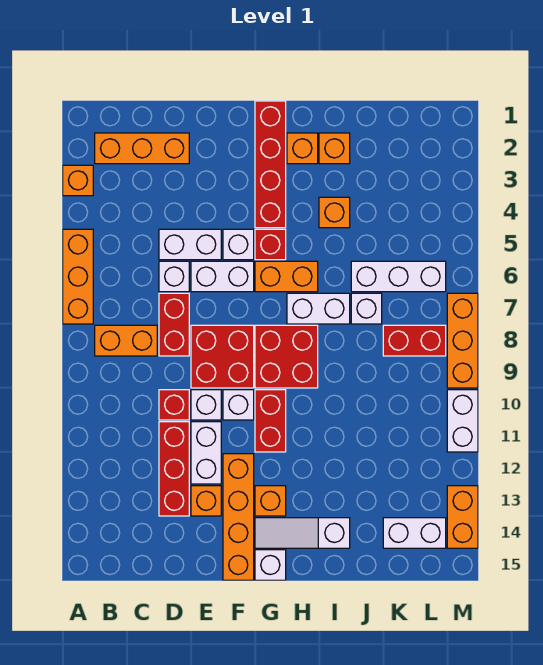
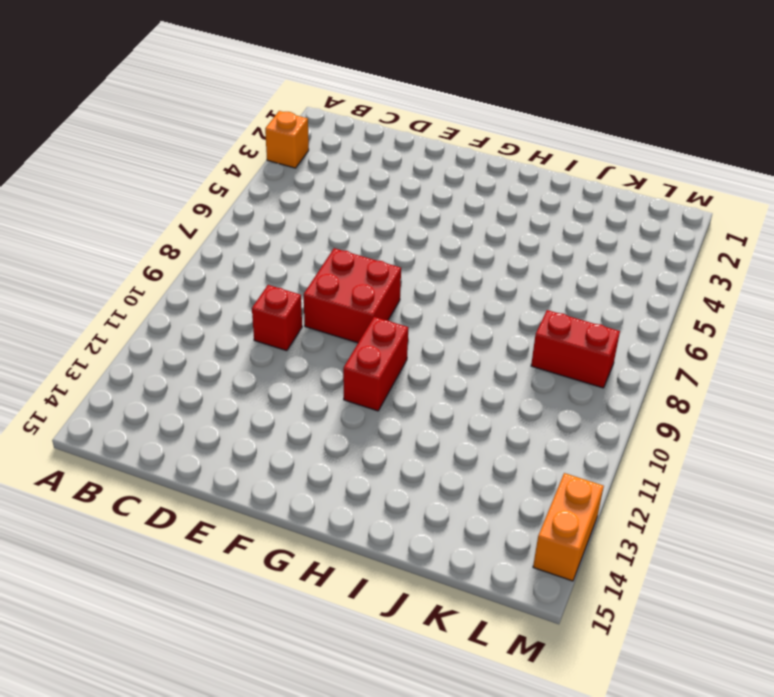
none -> orange 1x3 brick [63,229,93,324]
none -> orange 1x3 brick [95,133,189,164]
none -> orange 1x2 brick [95,325,157,356]
none -> white 1x2 brick [159,229,221,260]

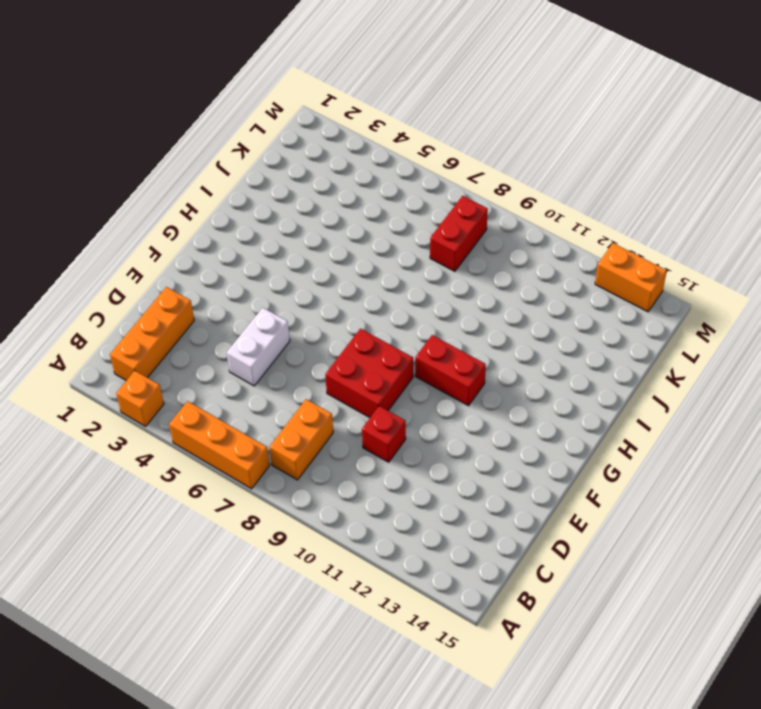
none -> white 1x1 brick [159,261,189,292]
none -> red 1x2 brick [159,293,189,356]
none -> red 1x3 brick [159,422,189,516]
none -> white 1x2 brick [191,261,254,292]

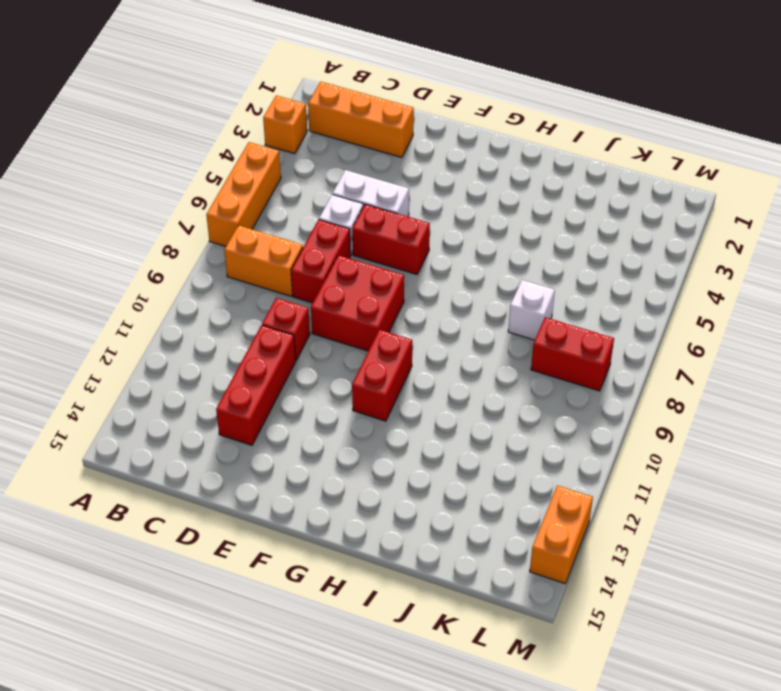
red 1x2 brick [352,204,430,274] -> white 1x2 brick [191,261,254,292]
none -> white 1x1 brick [191,390,221,420]
none -> white 1x2 brick [191,422,221,484]
none -> orange 1x1 brick [191,486,221,516]
none -> white 1x1 brick [223,229,254,260]

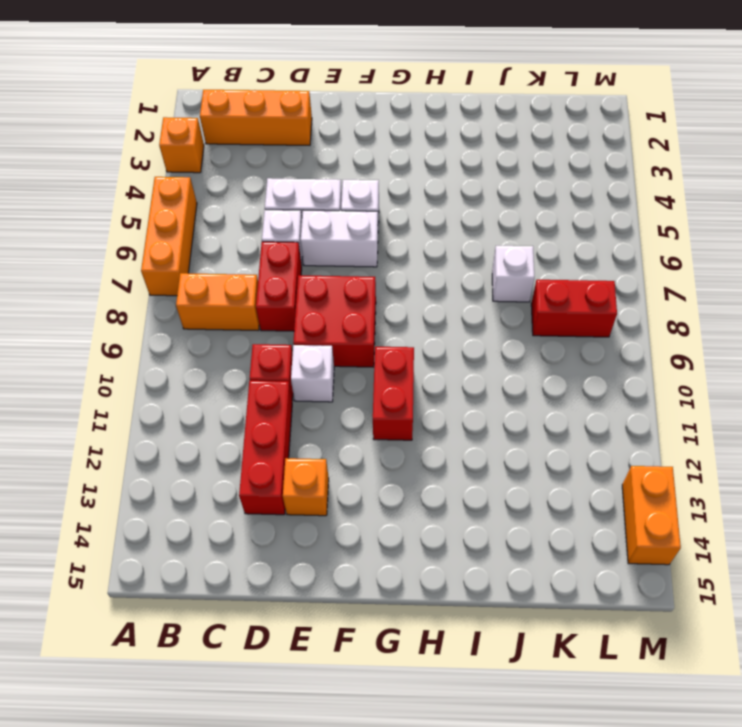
none -> white 1x2 brick [191,422,221,484]
none -> white 1x1 brick [223,390,254,420]
none -> orange 1x4 brick [223,454,254,580]
none -> red 1x4 brick [255,101,286,228]

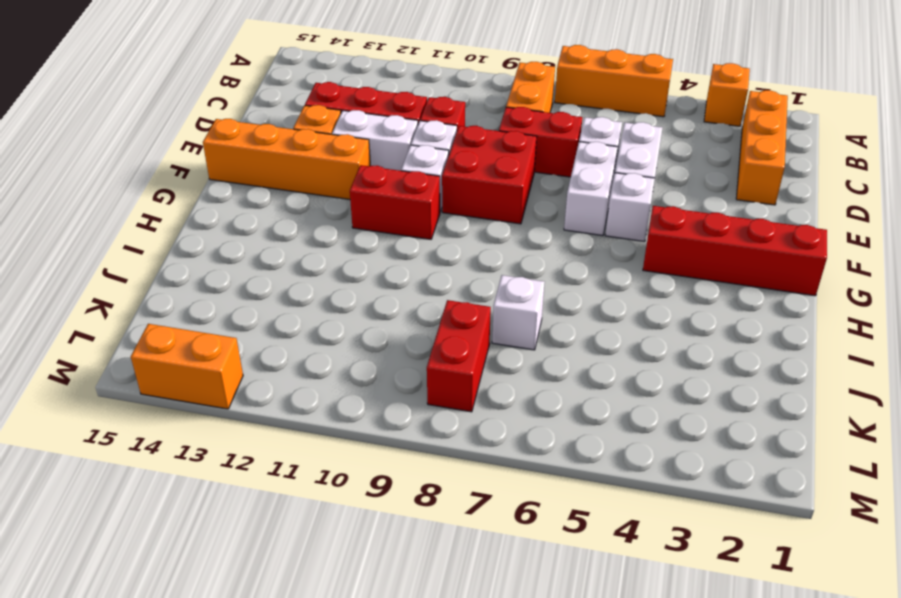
none -> red 1x1 brick [255,229,286,260]
none -> orange 1x2 brick [255,261,318,292]
none -> red 2x2 brick [255,325,318,388]
none -> orange 1x1 brick [255,486,286,516]

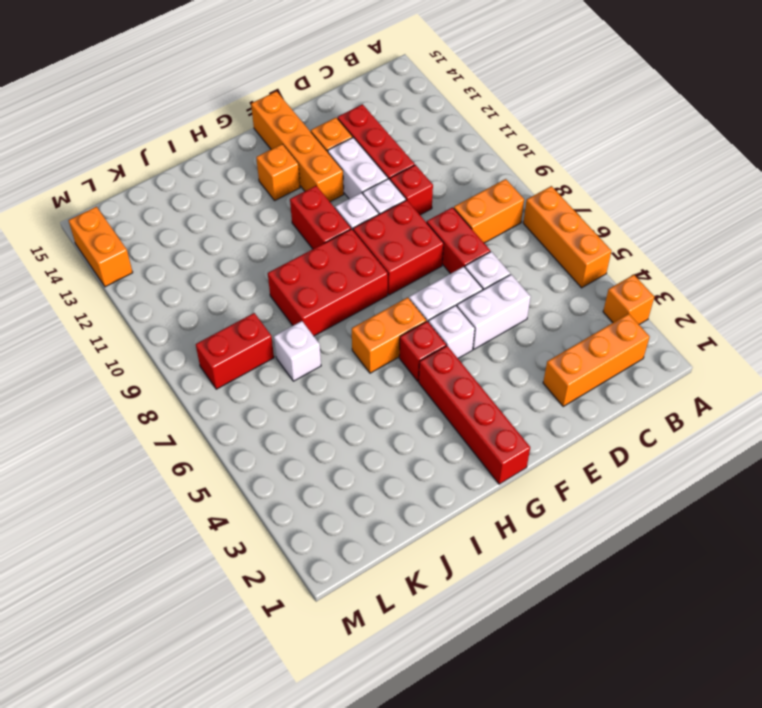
red 2x3 brick [268,229,388,336] -> red 2x2 brick [255,325,318,388]
none -> white 1x3 slope [255,518,350,548]
none -> white 1x1 brick [255,550,286,580]
none -> orange 1x1 brick [287,133,318,164]
none -> white 1x2 brick [287,293,350,324]

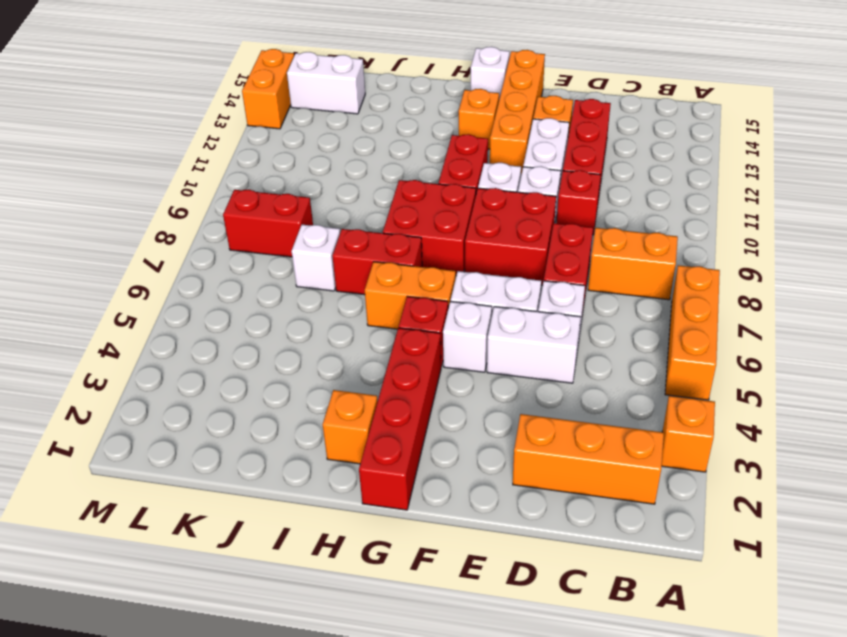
red 1x2 brick [332,229,422,295] -> white 1x2 brick [287,293,350,324]
none -> white 1x3 slope [255,518,350,548]
none -> orange 1x1 brick [319,133,350,164]
none -> orange 1x1 brick [319,197,350,228]
none -> white 1x3 brick [351,261,446,292]

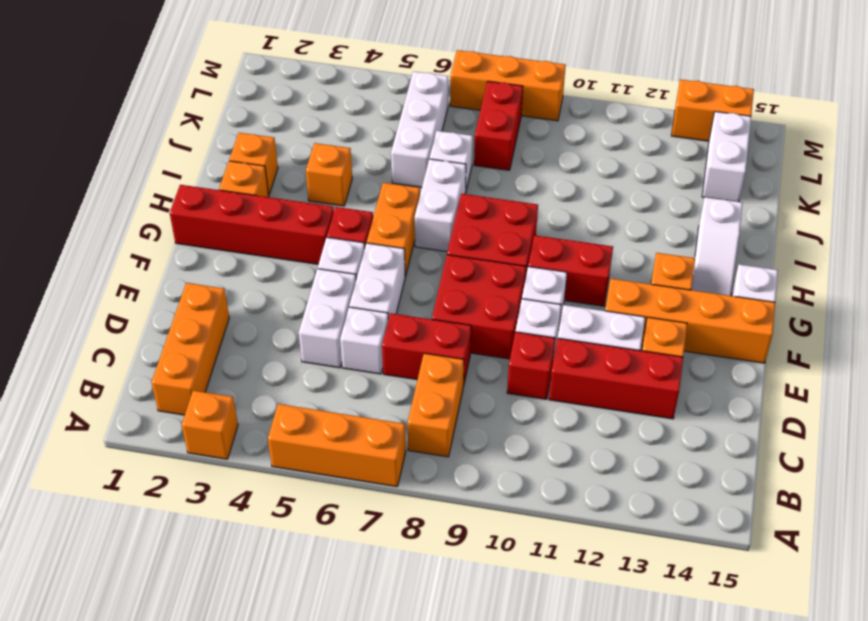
none -> white 1x2 brick [447,390,478,452]

